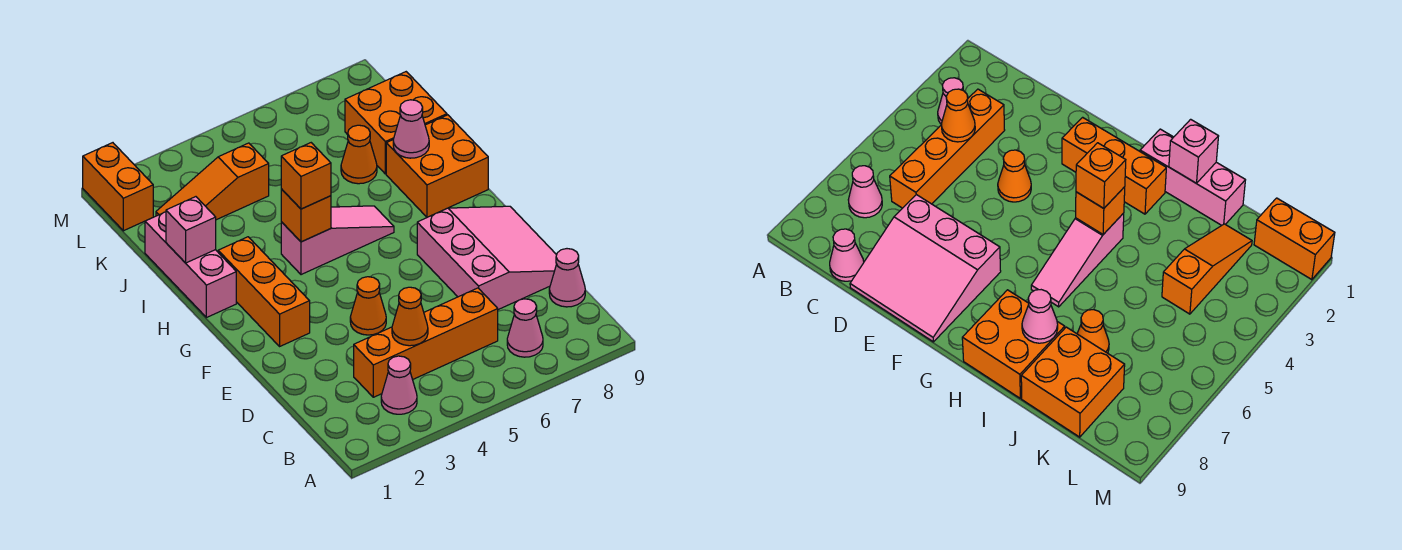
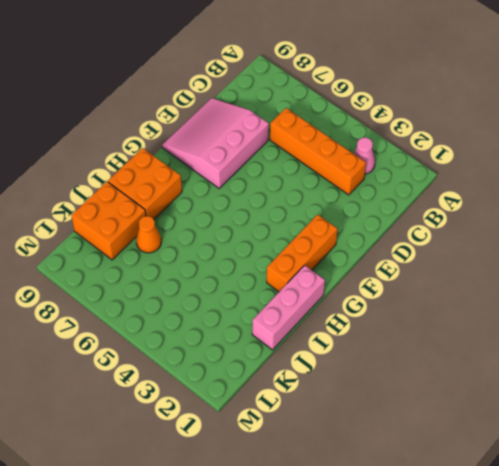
none -> pink 1x1 cone [507,299,543,357]
none -> pink 1x1 cone [549,249,585,307]
none -> orange 1x1 cone [350,277,386,335]

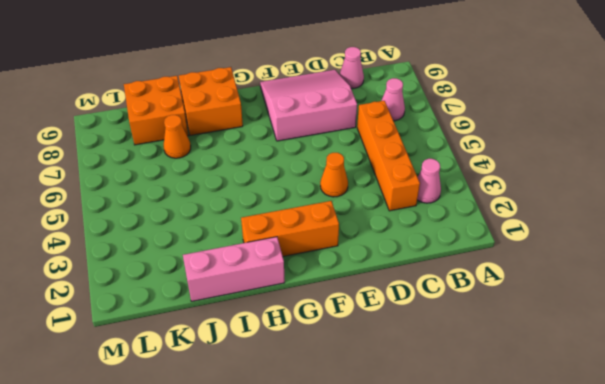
none -> pink 1x3 slope [281,206,394,275]
none -> orange 1x3 slope [156,143,269,220]
none -> orange 1x2 brick [83,143,153,231]

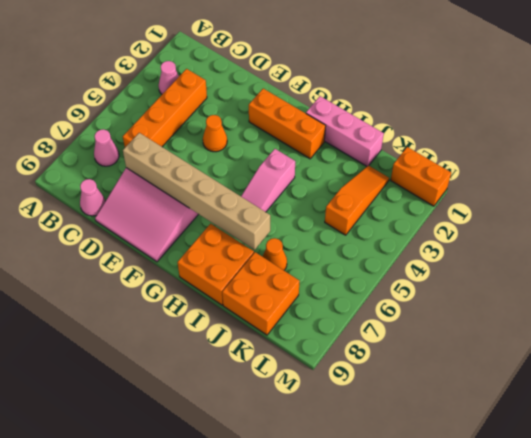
tan 1x6 brick [123,133,270,250] -> none
none -> orange 1x1 cone [392,287,428,346]
none -> orange 1x1 brick [281,189,331,242]
none -> pink 1x1 brick [166,197,216,263]

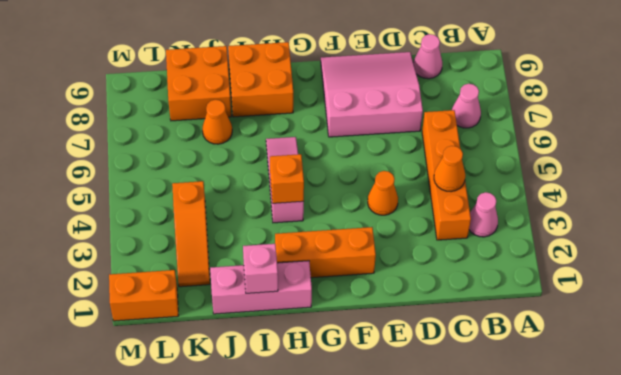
none -> pink 1x1 cone [393,100,429,158]
none -> orange 1x1 brick [281,143,331,209]

